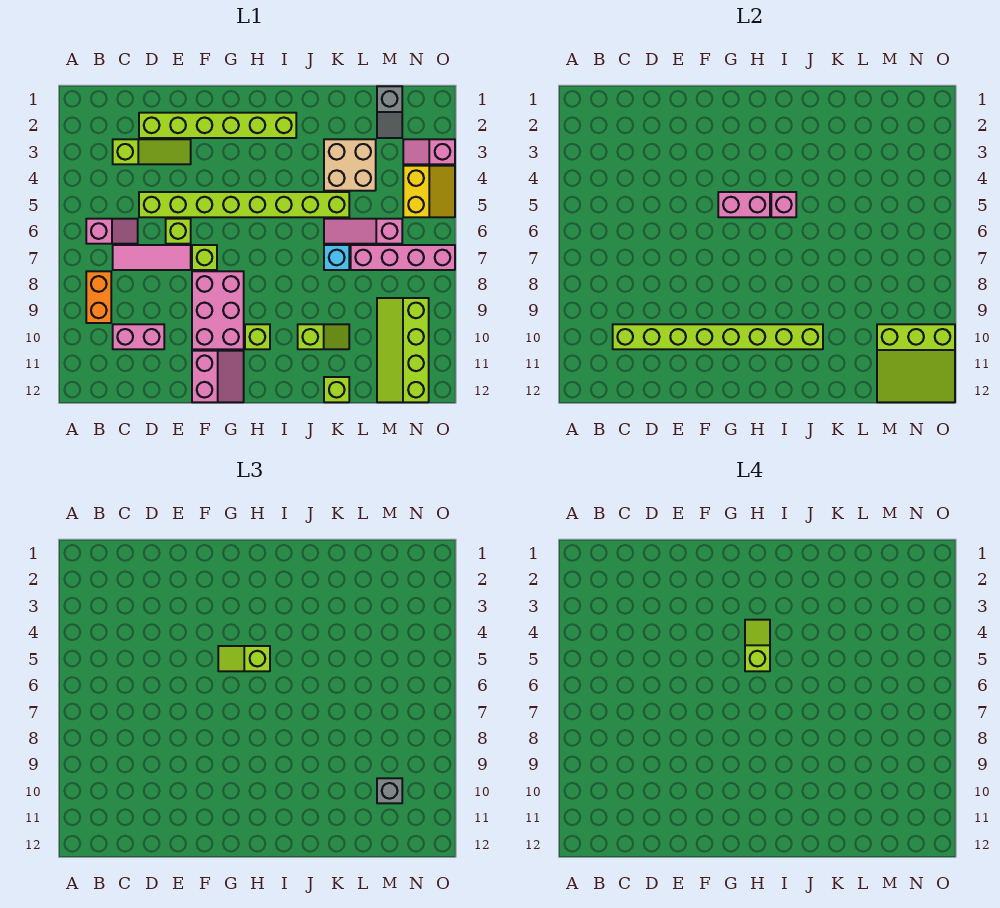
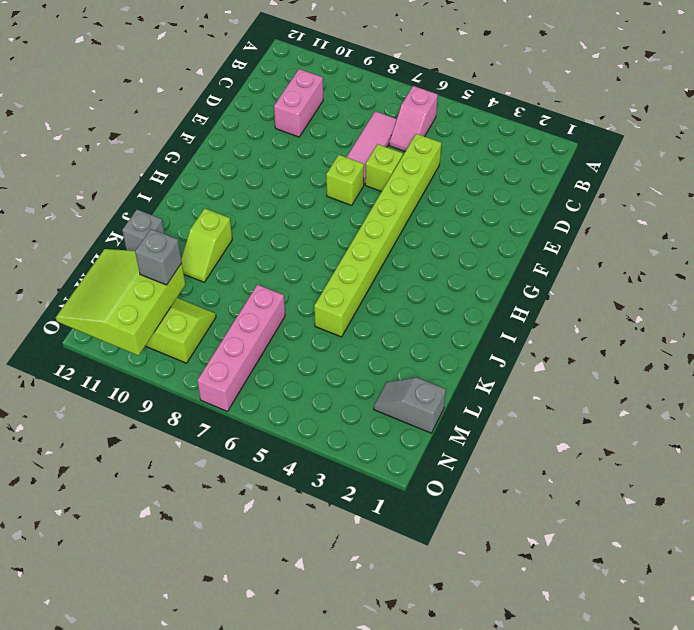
grey 1x1 brick [122,210,164,251] -> lime 1x1 brick [324,377,349,402]
none -> orange 1x2 brick [86,271,111,323]
none -> lime 1x3 slope [113,139,191,164]
none -> lime 1x6 brick [139,113,296,138]

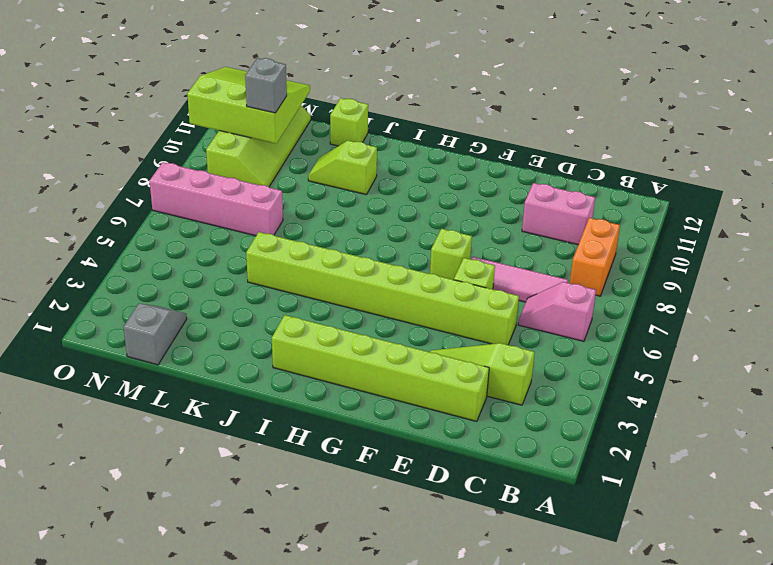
none -> pink 2x3 brick [192,271,244,349]
none -> pink 2x2 slope [192,351,244,402]
none -> lime 1x1 brick [245,324,270,349]

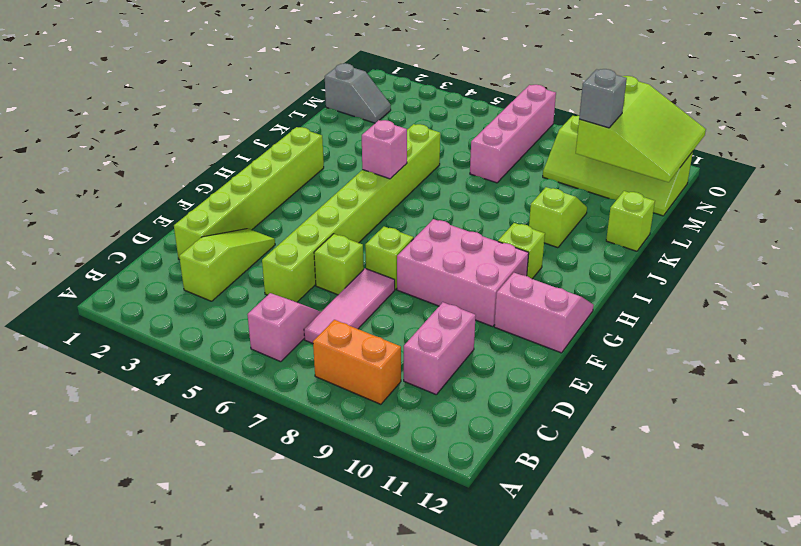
none -> tan 2x2 brick [324,139,376,191]
none -> pink 1x3 slope [324,219,402,244]
none -> cyan 1x1 brick [324,245,349,270]

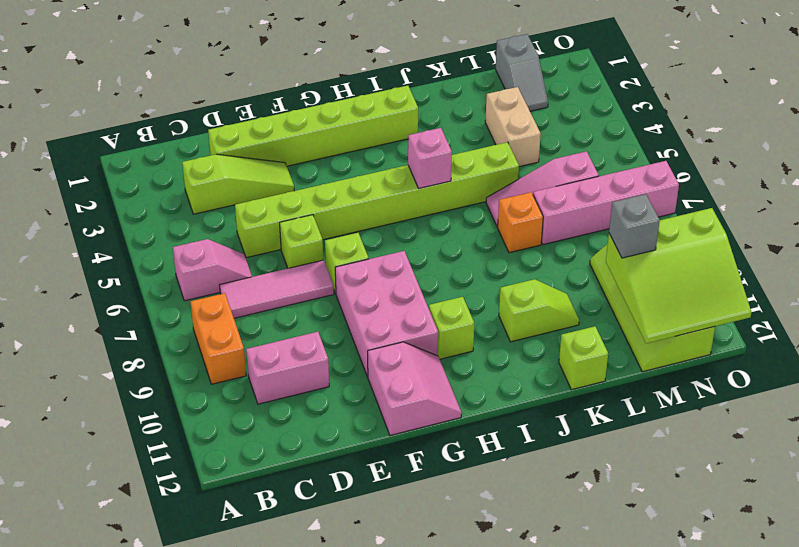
orange 1x1 brick [498,192,543,253] -> cyan 1x1 brick [324,245,349,270]
tan 1x2 brick [485,87,541,167] -> tan 2x2 brick [324,139,376,191]
none -> pink 1x2 slope [403,139,455,164]
none -> yellow 2x2 slope [403,166,455,217]
none -> lime 1x8 brick [613,324,823,349]

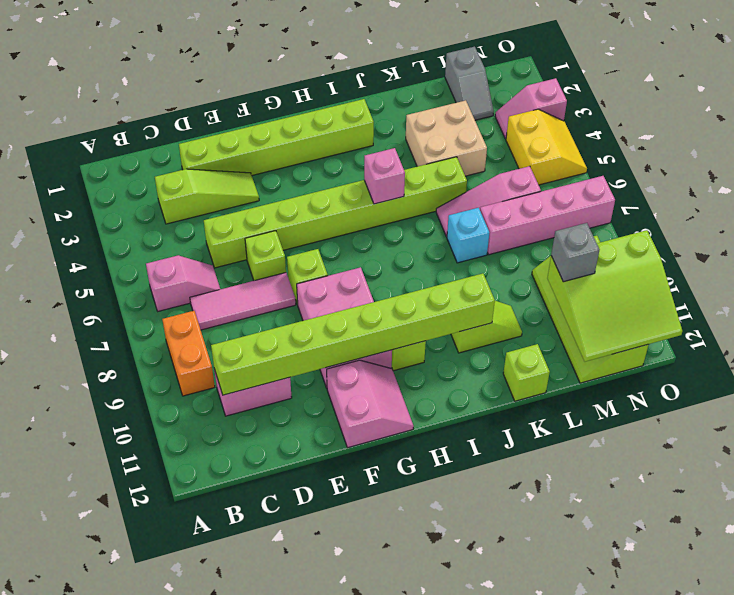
none -> pink 1x2 brick [718,192,770,217]
none -> lime 1x2 slope [218,646,270,671]
none -> lime 1x2 slope [745,620,770,671]

